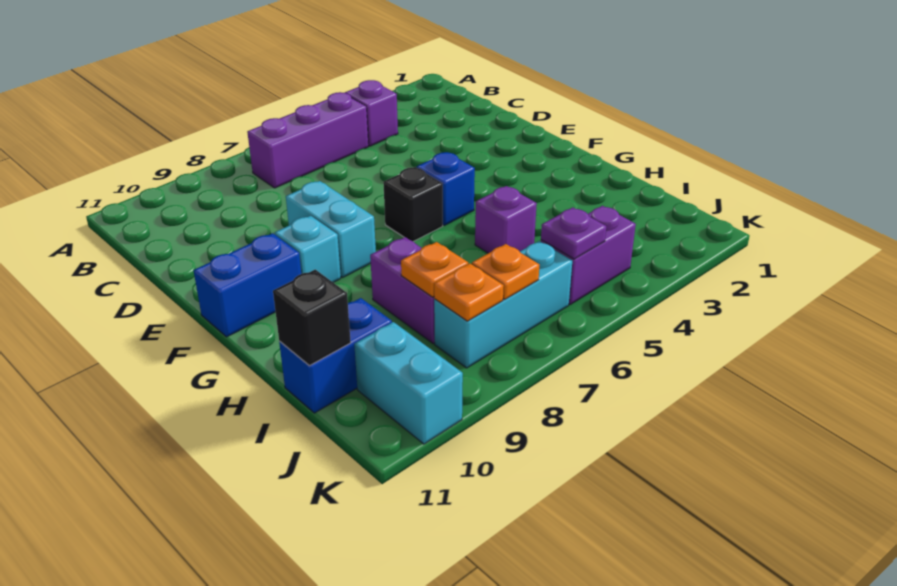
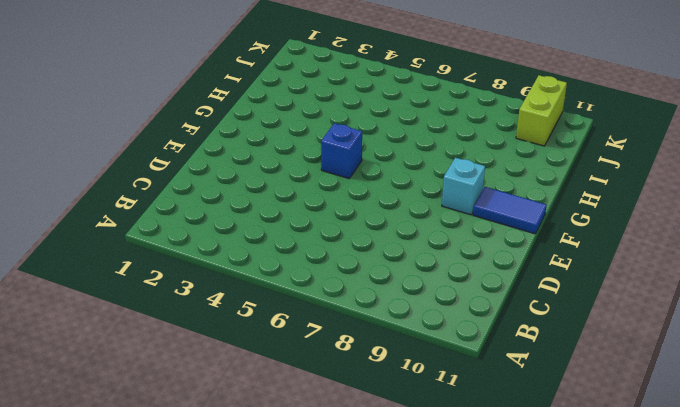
blue 1x2 tile [473,187,547,234] -> blue 1x2 brick [194,233,301,337]
lime 1x2 brick [516,75,567,146] -> cyan 1x2 brick [354,322,463,444]
none -> purple 1x1 brick [345,80,398,146]
none -> purple 1x3 brick [247,92,368,188]
none -> cyan 1x2 brick [286,181,376,277]

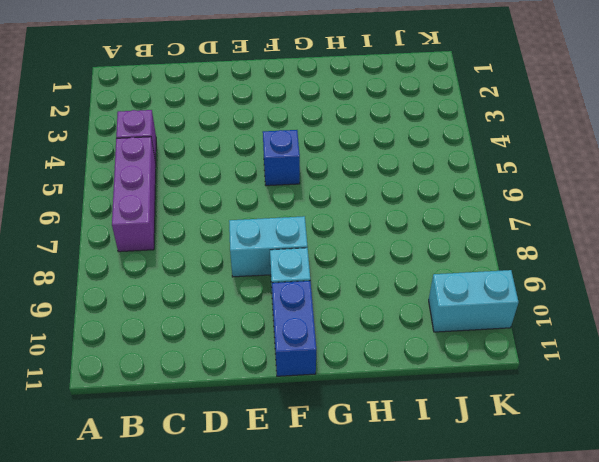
none -> black 1x1 brick [383,167,443,241]
none -> purple 1x1 brick [475,186,537,253]
none -> purple 1x2 brick [370,237,435,343]

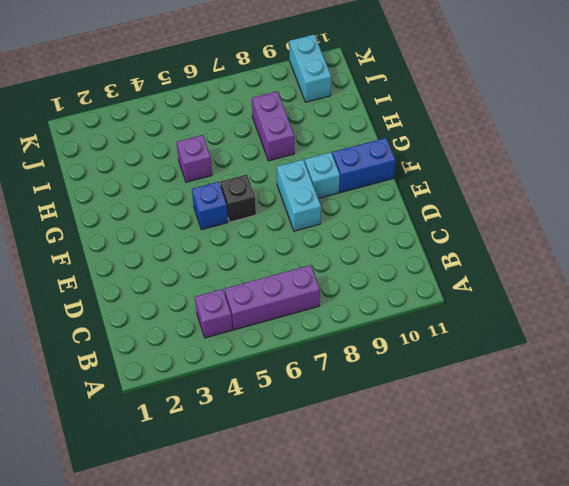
none -> blue 1x2 brick [279,298,392,413]
none -> purple 1x2 brick [541,206,636,305]
none -> cyan 1x3 brick [434,241,572,368]

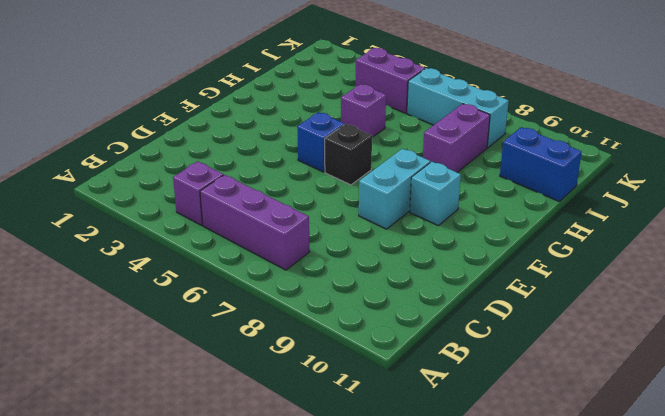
none -> blue 1x2 brick [194,233,301,337]
none -> cyan 1x2 brick [354,322,463,444]
none -> orange 1x1 plate [401,242,468,297]

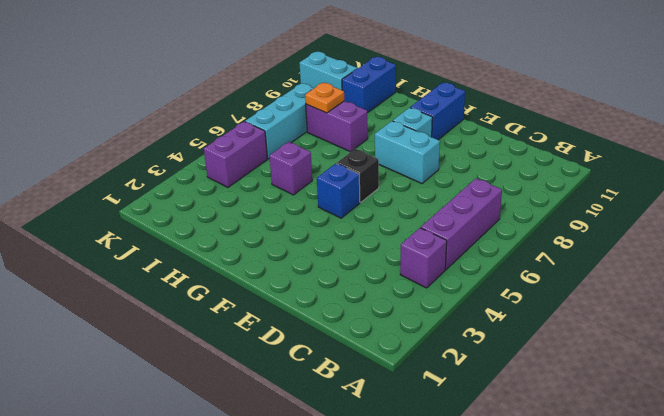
none -> black 1x1 brick [273,270,351,366]
none -> purple 1x1 plate [541,207,606,259]
none -> orange 1x1 plate [472,244,539,299]

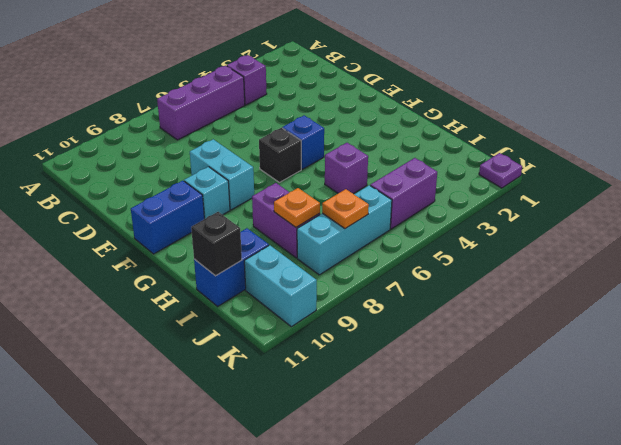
purple 1x1 plate [479,153,522,188] -> purple 1x1 plate moved to [541,207,606,259]
none -> orange 1x1 plate [434,264,504,321]

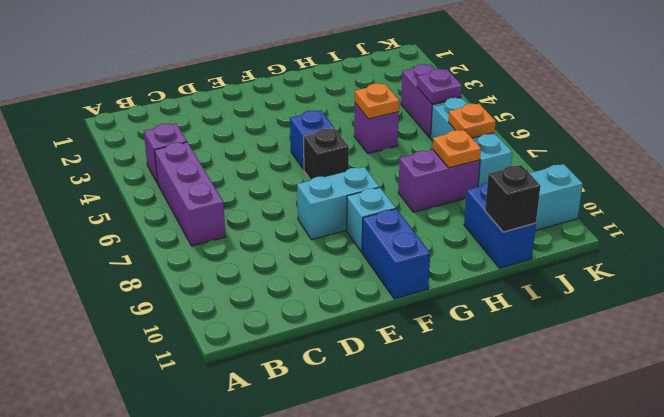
orange 1x1 plate [355,83,399,119] -> orange 1x1 plate moved to [434,264,504,321]

